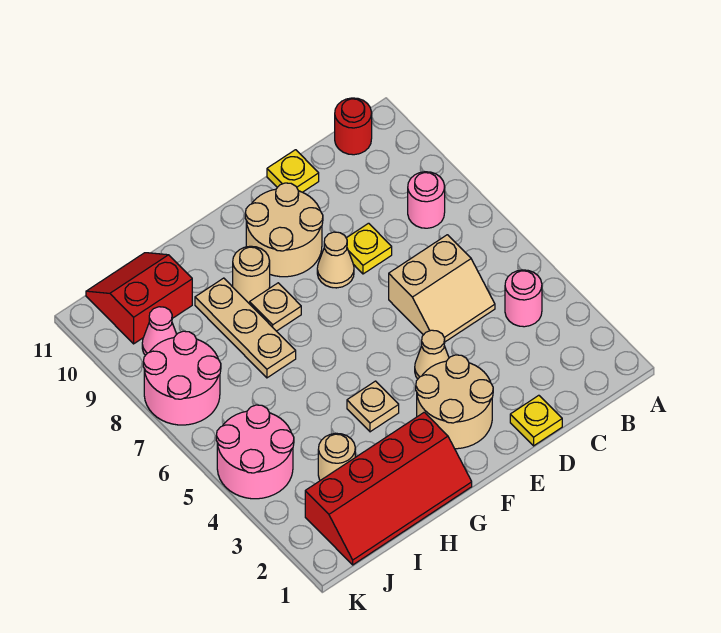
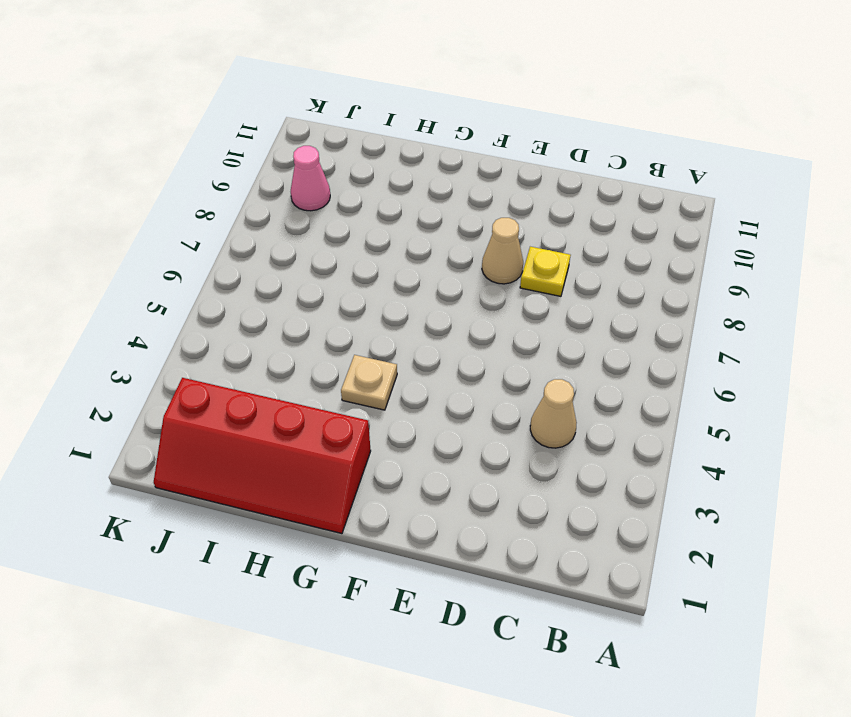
tan 1x1 cone [530,379,577,448] -> tan 1x1 cone moved to [415,330,449,379]
none -> pink 1x1 round brick [505,270,542,327]
none -> pink 1x1 round brick [408,172,445,228]
none -> red 1x1 round brick [335,98,372,155]

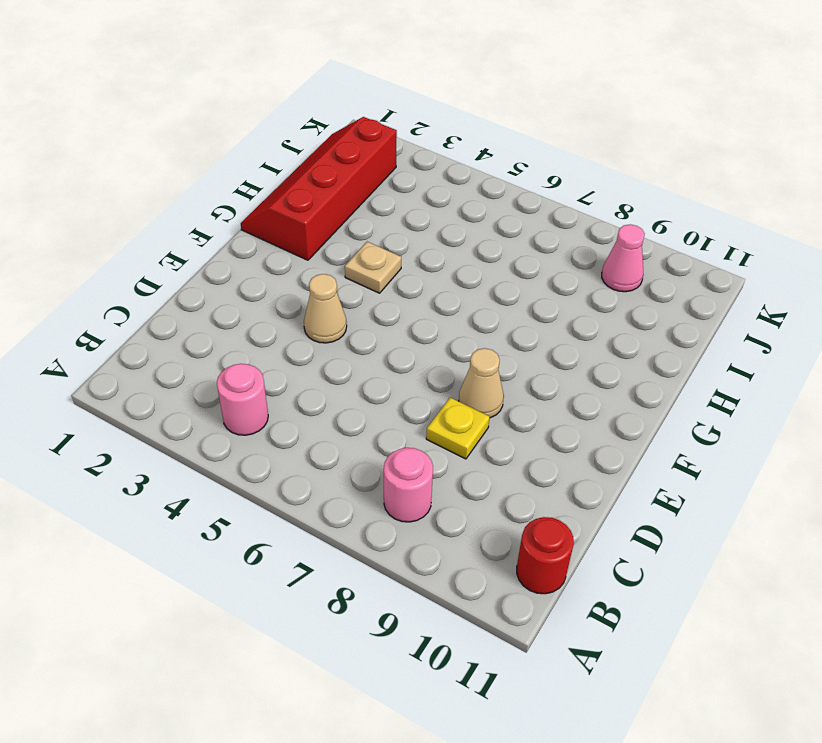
none -> tan 2x2 slope [389,235,495,342]
none -> yellow 1x1 plate [510,395,562,446]
none -> yellow 1x1 plate [267,150,319,192]

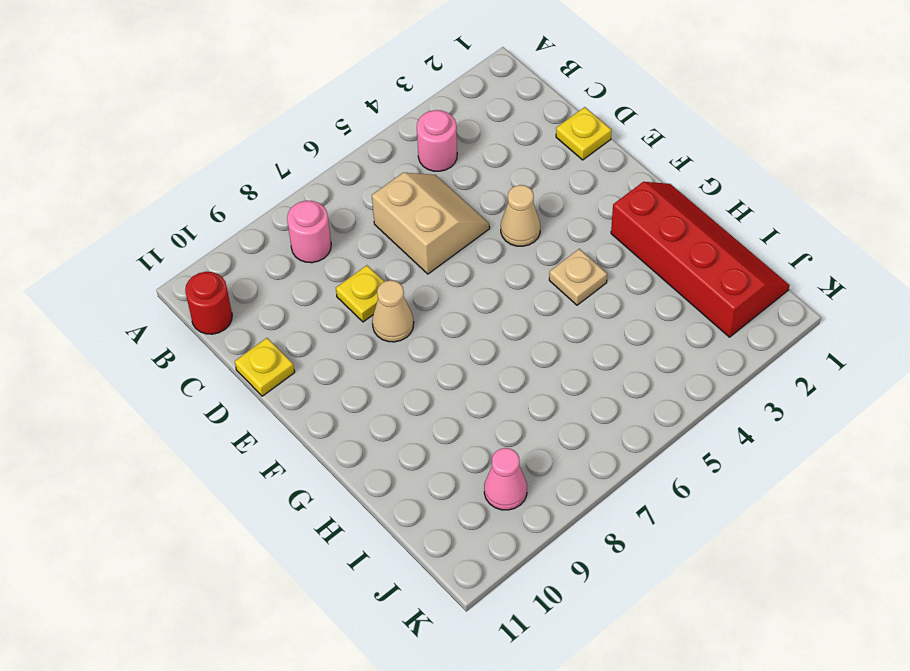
none -> tan 2x2 round brick [416,355,493,449]
none -> tan 2x2 round brick [245,183,323,277]
none -> tan 1x1 plate [250,283,301,331]

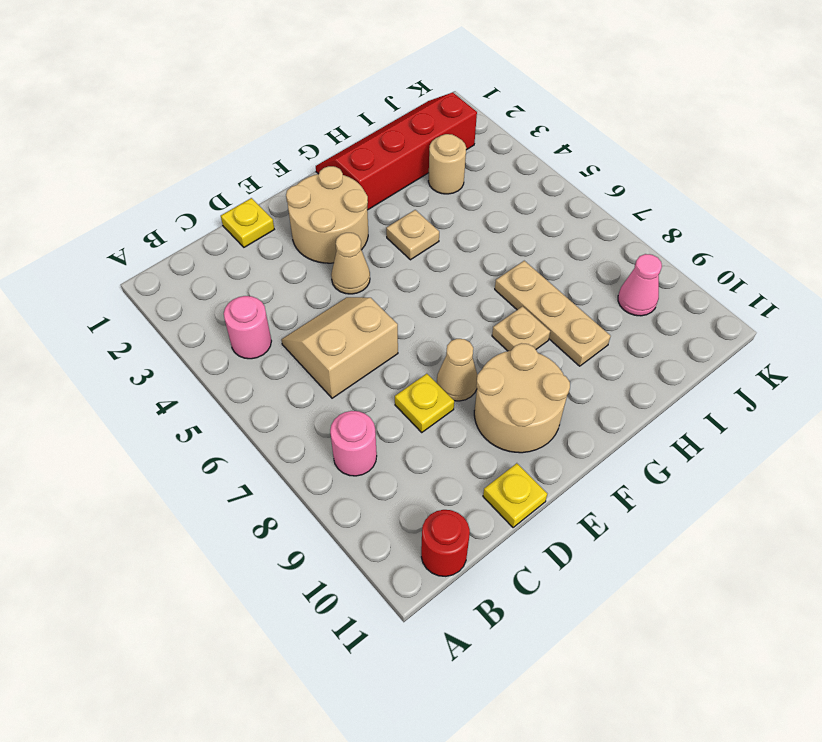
none -> tan 1x1 round brick [233,246,270,303]
none -> red 2x2 slope [86,253,192,344]
none -> pink 2x2 round brick [216,405,294,499]

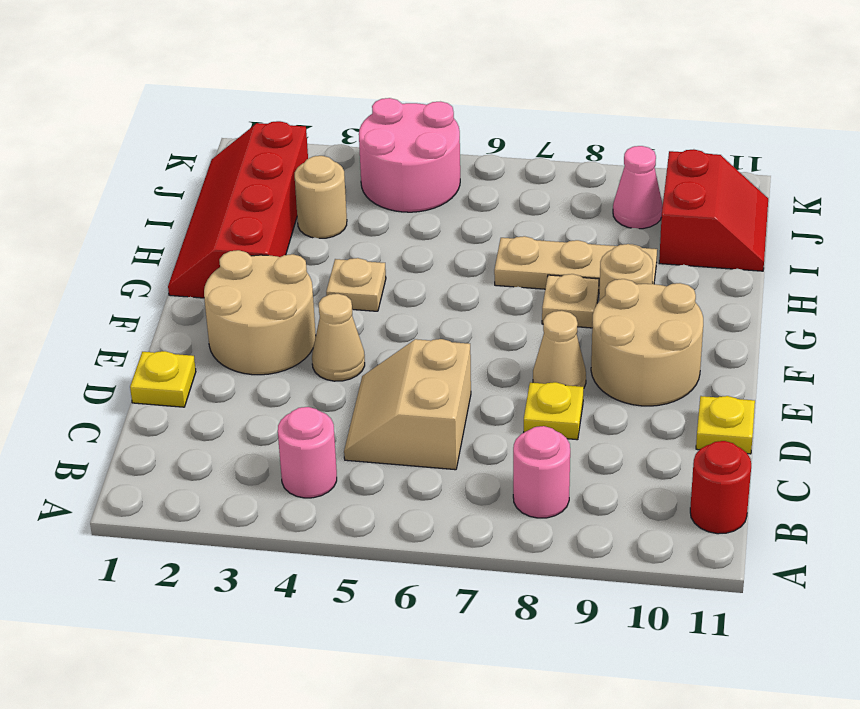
none -> pink 2x2 round brick [143,331,221,425]

